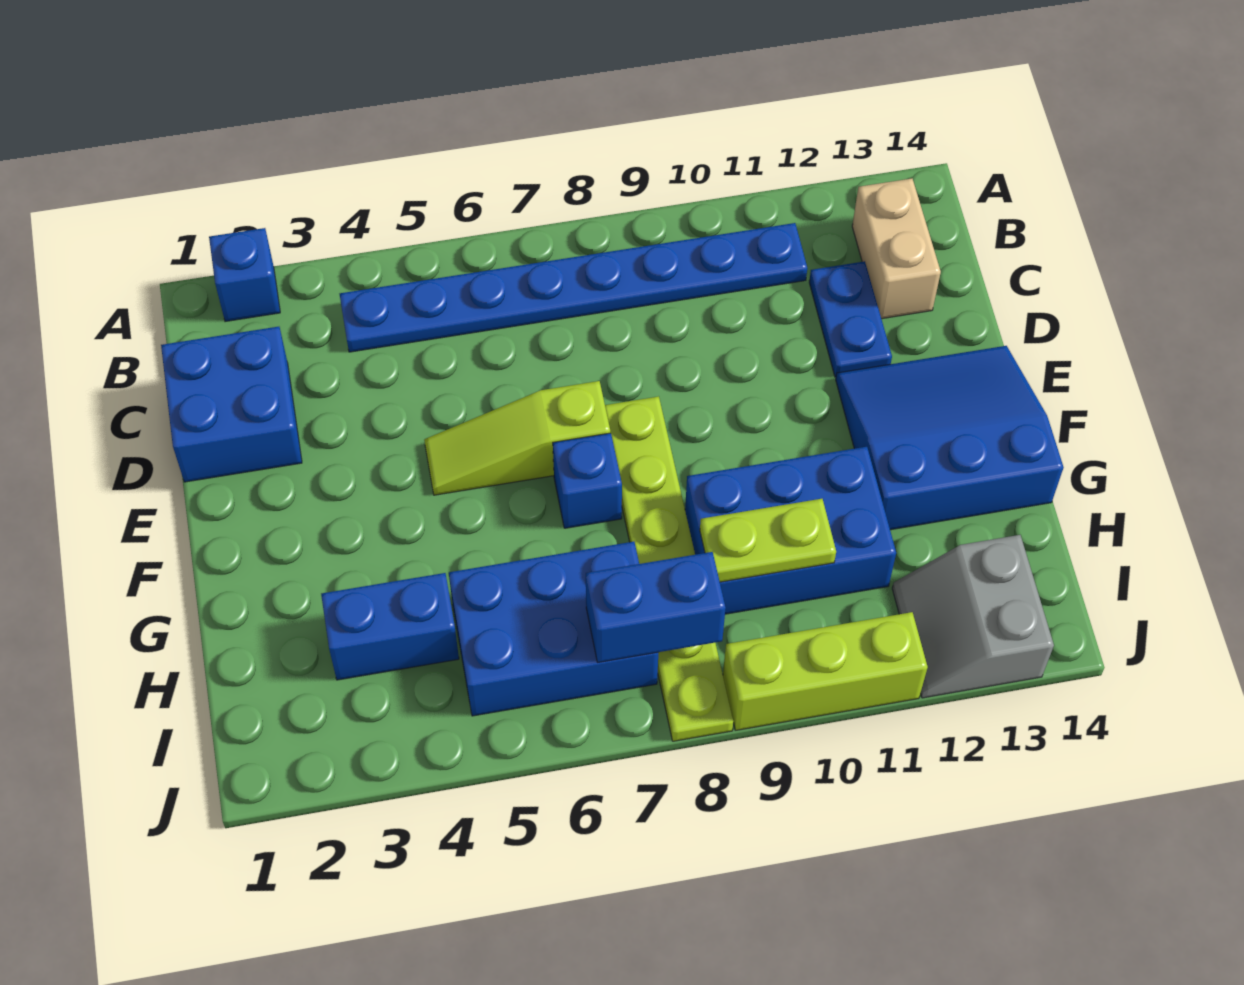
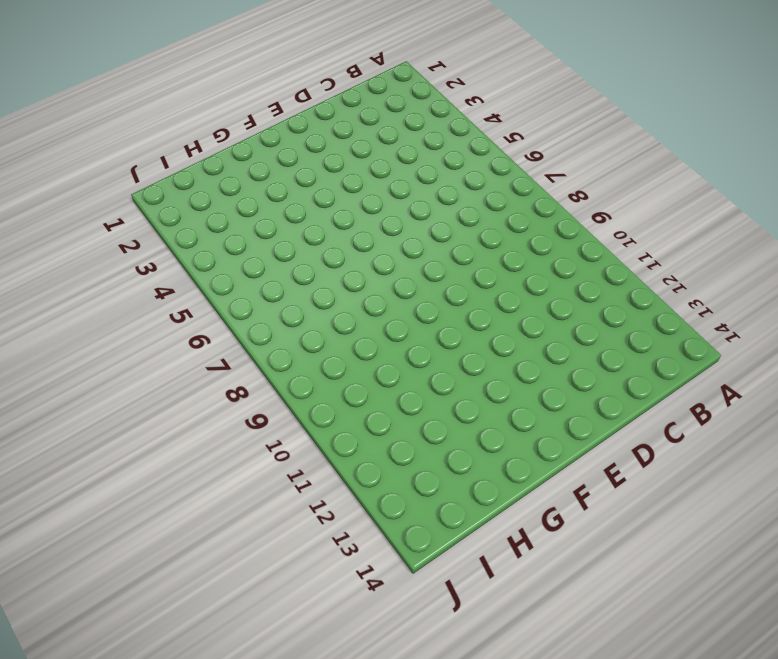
none -> blue 1x1 brick [209,228,280,322]
none -> blue 1x8 plate [340,223,807,352]
none -> tan 1x2 brick [852,179,941,319]

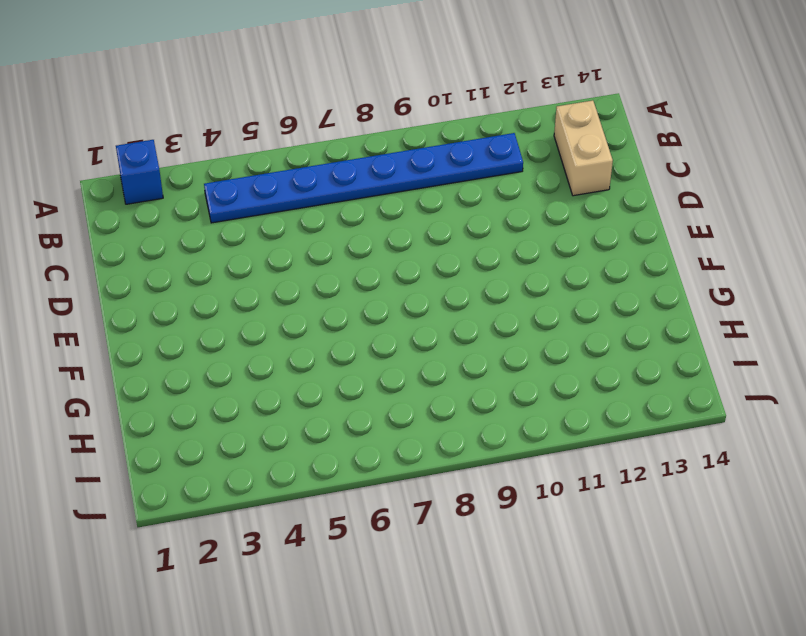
none -> blue 2x2 brick [161,327,302,482]
none -> blue 1x2 plate [809,261,892,377]
none -> lime 1x3 slope [424,381,610,495]

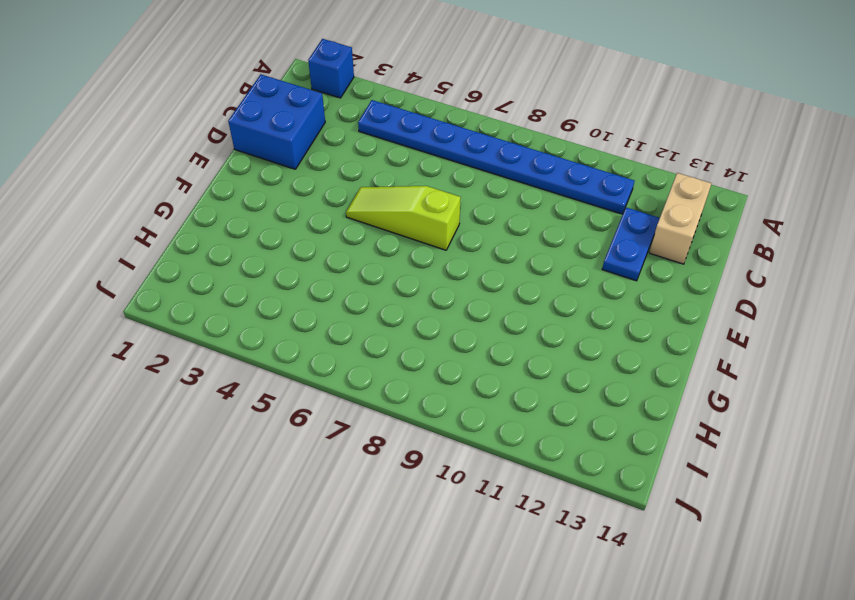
none -> lime 1x6 plate [605,396,733,741]
none -> blue 3x3 slope [836,346,1064,530]
none -> blue 1x1 brick [553,433,622,528]

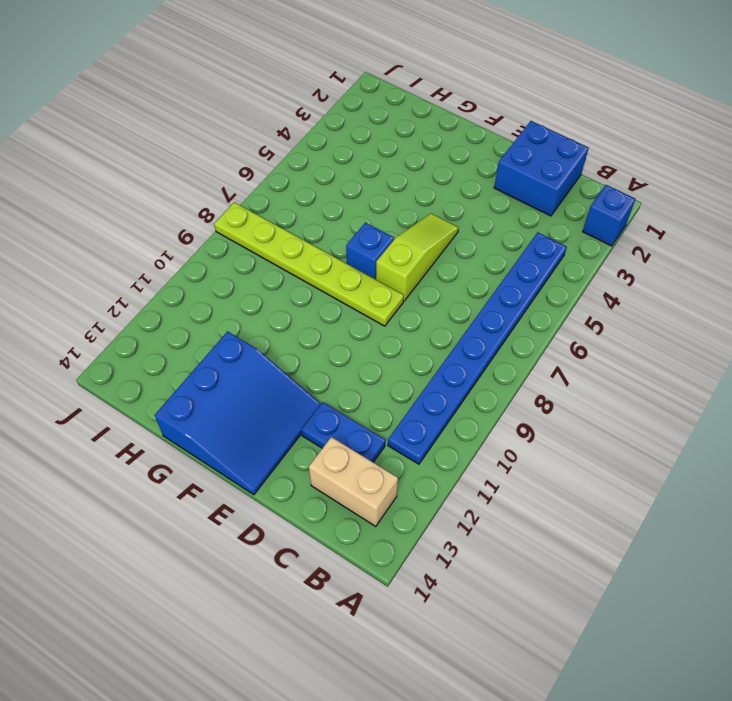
none -> blue 2x3 brick [685,447,896,614]
none -> blue 1x2 brick [321,573,459,680]
none -> blue 2x3 brick [449,542,658,716]

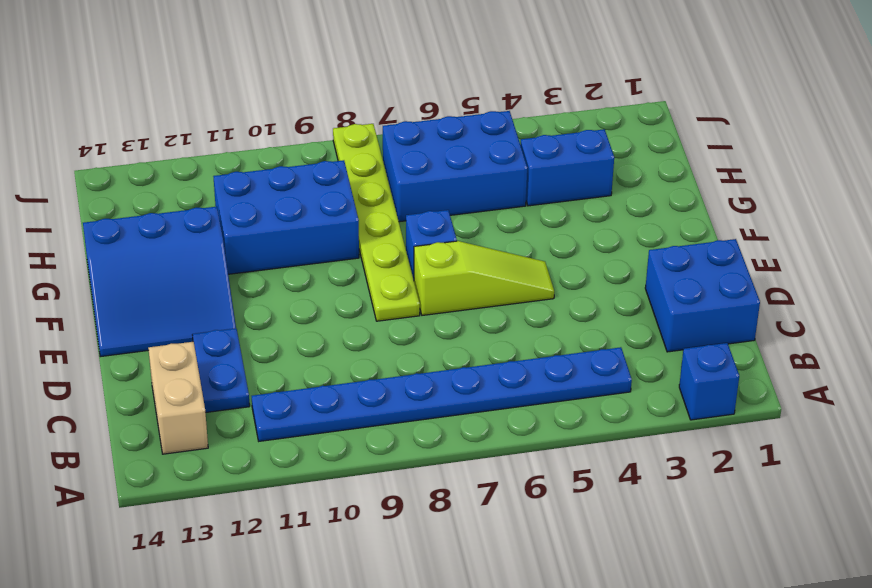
none -> grey 2x2 slope [892,535,1054,698]
none -> lime 1x3 brick [723,612,928,730]
none -> lime 1x2 plate [700,499,836,582]

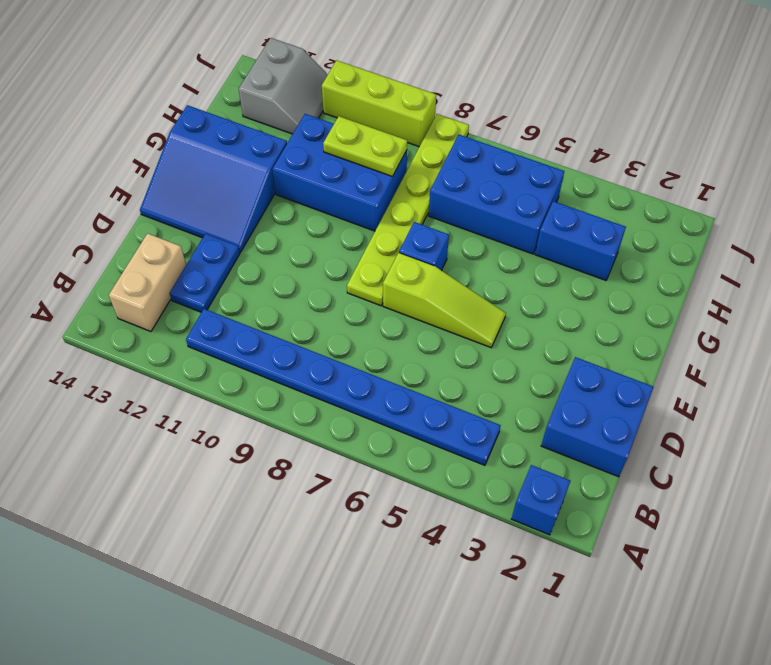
none -> blue 1x2 brick [586,552,726,663]

